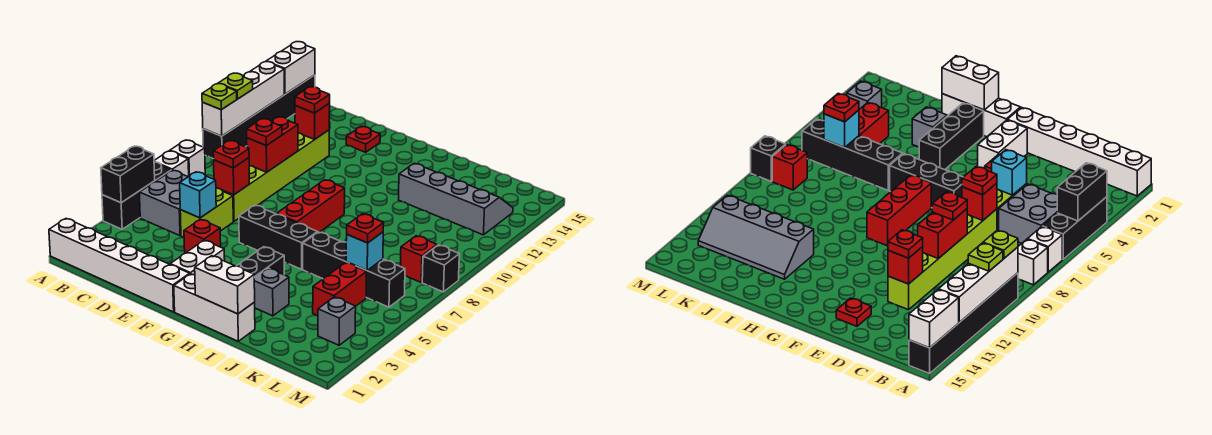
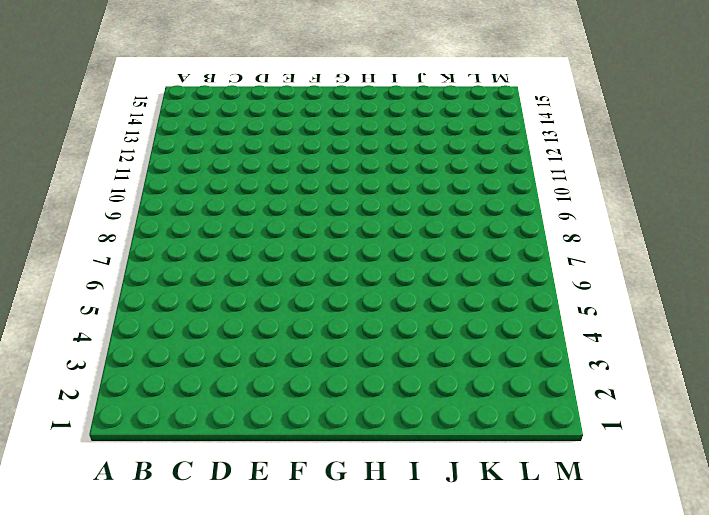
none -> white 1x6 brick [49,219,190,312]
none -> black 1x3 brick [102,162,172,229]
none -> white 1x1 brick [154,151,189,177]
none -> white 1x1 brick [170,140,205,176]

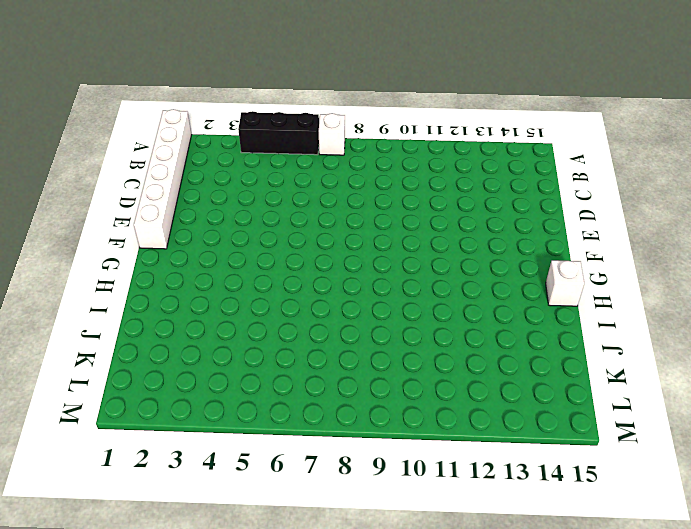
white 1x1 brick [546,260,584,306] -> white 1x1 brick moved to [170,140,205,176]
none -> black 1x6 brick [203,75,315,159]
none -> grey 2x2 brick [139,170,188,236]
none -> lime 1x2 brick [180,188,233,237]
none -> lime 1x6 brick [222,130,329,221]

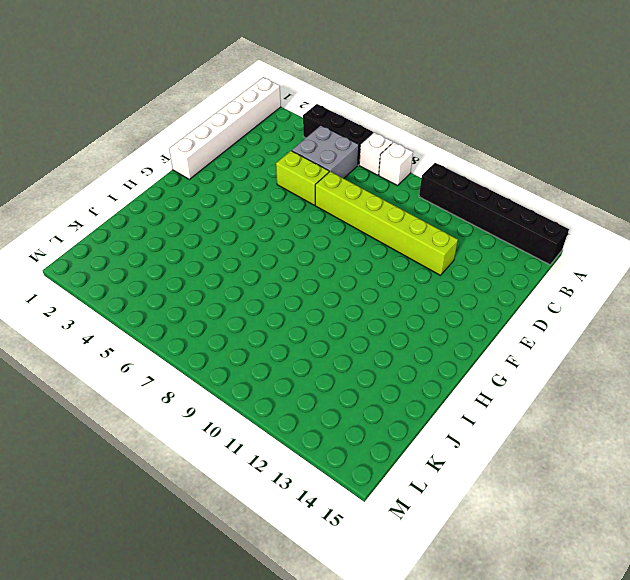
none -> red 1x1 brick [184,219,221,253]
none -> red 1x1 plate [346,127,380,152]
none -> white 1x2 brick [170,240,225,275]
none -> black 1x3 brick [239,205,317,269]

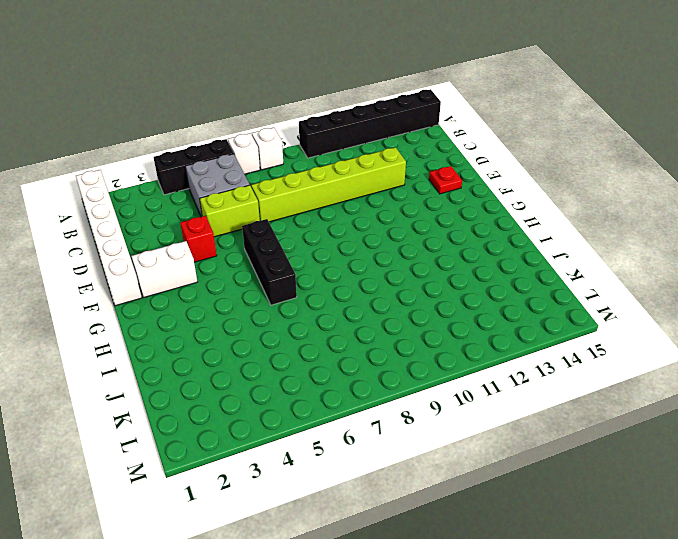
none -> white 1x3 brick [174,274,255,341]
none -> red 1x3 brick [277,180,345,233]
none -> black 1x3 brick [237,247,284,278]
none -> grey 1x1 brick [254,268,289,316]

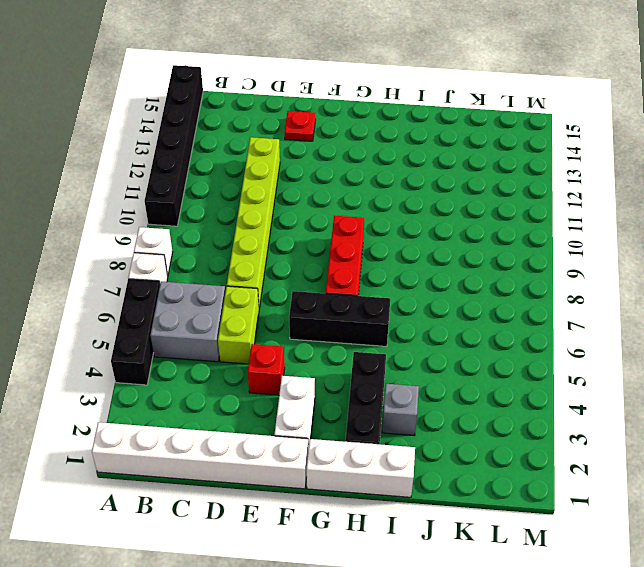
none -> black 1x4 brick [303,232,405,307]
none -> grey 2x4 slope [399,163,513,235]
none -> red 1x2 brick [313,263,366,316]
none -> grey 1x1 brick [318,297,356,345]

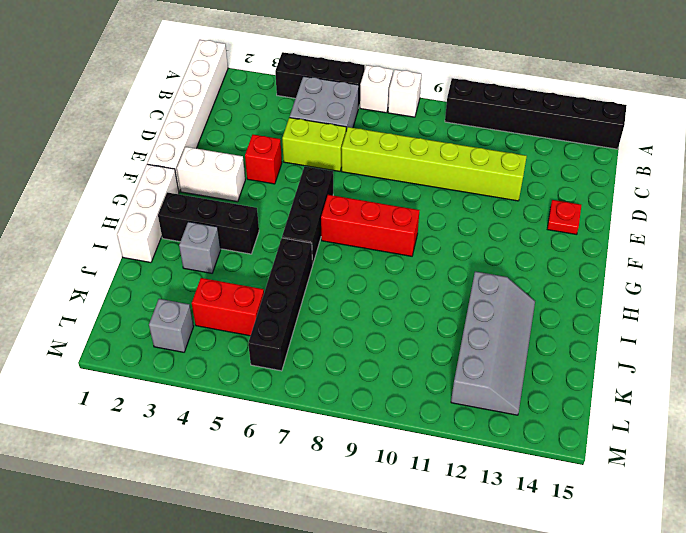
none -> red 1x1 brick [400,236,437,282]
none -> black 1x1 brick [422,245,459,292]
none -> black 1x2 brick [101,146,155,203]
none -> white 1x4 brick [202,62,284,136]

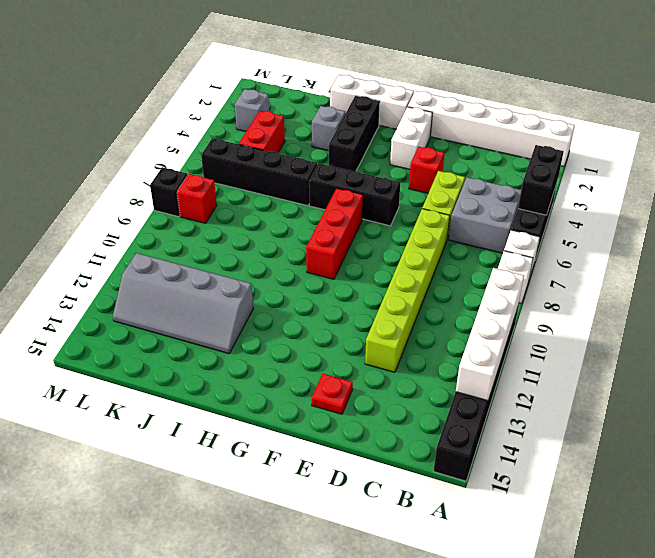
none -> white 1x2 brick [266,42,315,94]
none -> cyan 1x1 brick [180,172,216,218]
none -> red 1x1 brick [214,158,250,195]
none -> red 1x2 brick [247,117,298,172]

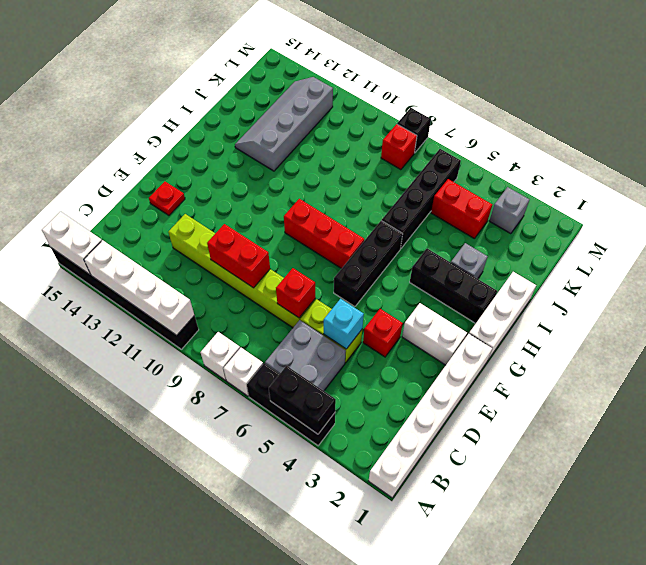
none -> red 1x1 brick [295,103,330,139]
none -> white 1x2 brick [195,256,255,314]
none -> cyan 1x1 brick [346,232,383,270]
none -> lime 1x1 plate [202,84,237,110]

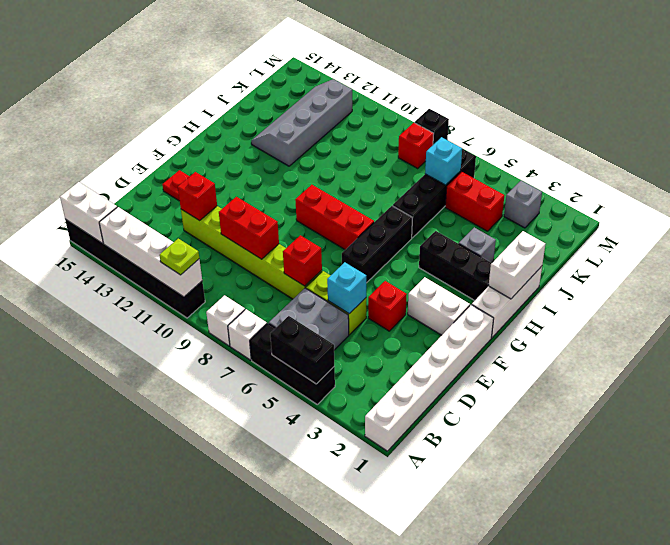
none -> lime 1x1 plate [218,73,253,99]
none -> red 1x1 plate [213,140,249,168]
none -> red 1x1 plate [247,119,282,146]
none -> red 1x1 plate [295,87,330,113]

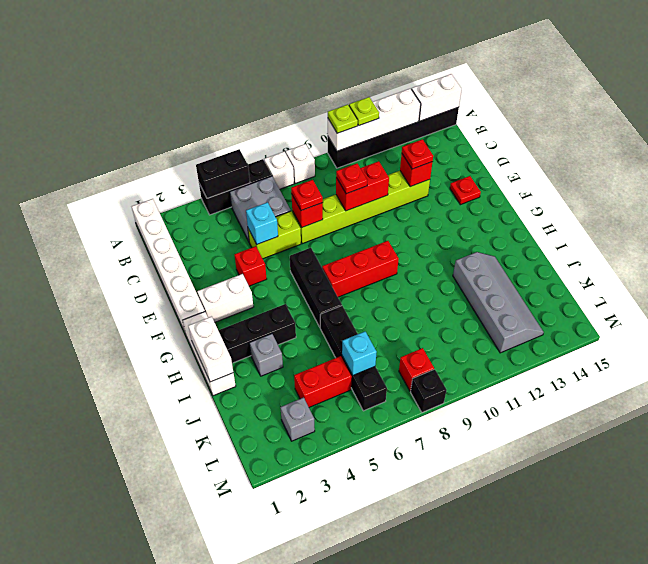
none -> red 1x1 plate [347,214,384,243]

